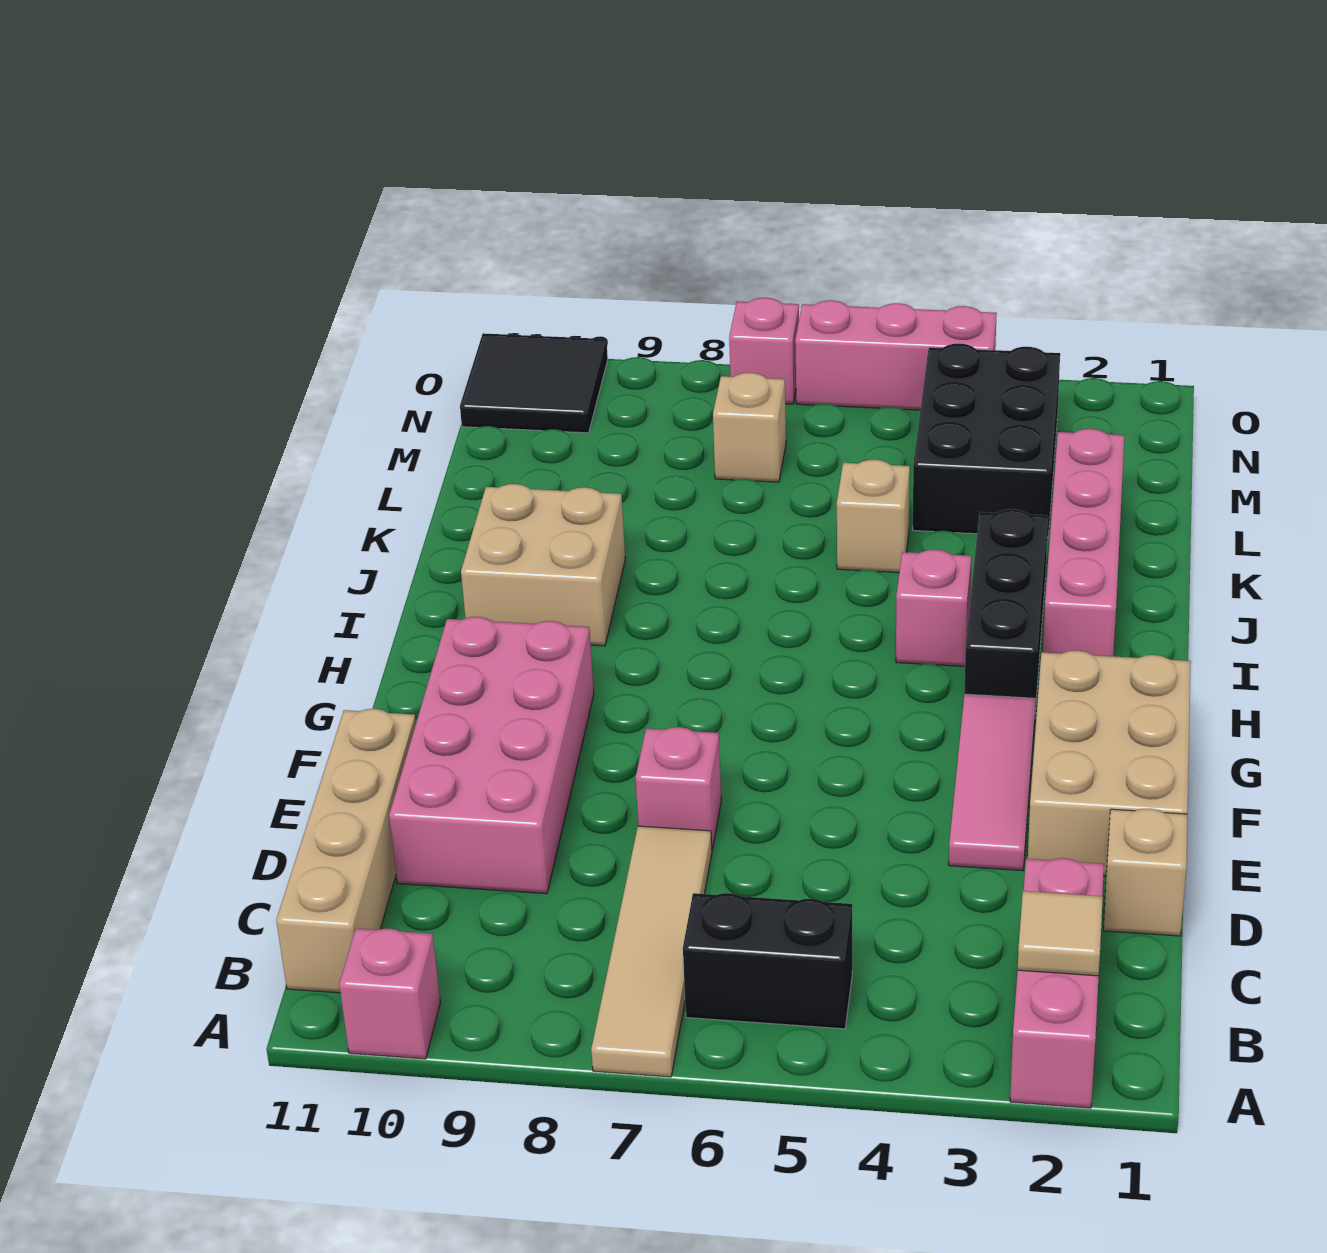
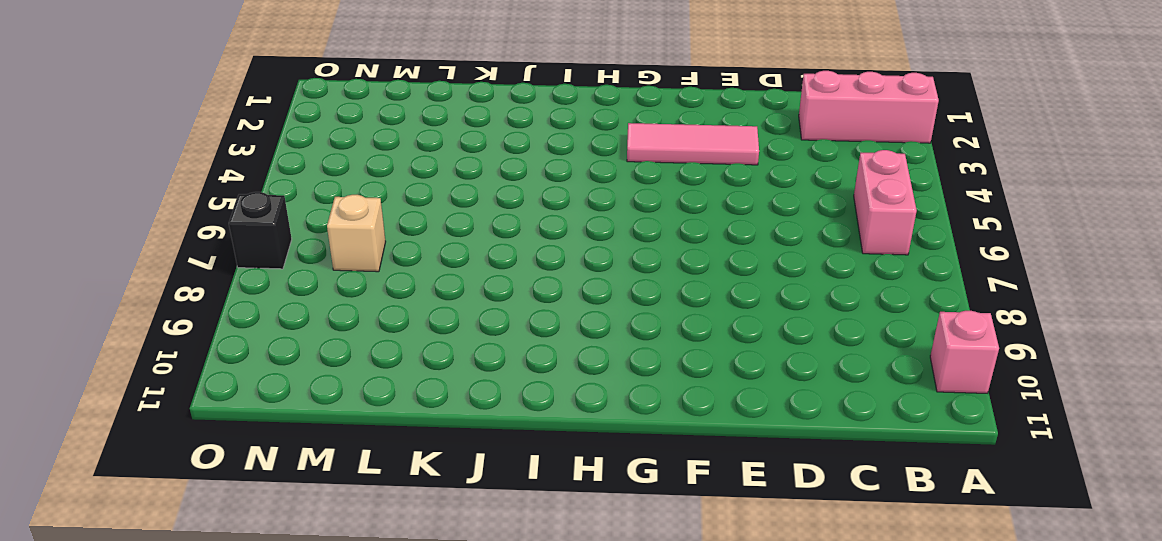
pink 1x2 brick [854,150,917,255] -> black 1x2 brick [683,893,852,1029]
black 1x1 brick [229,192,292,269] -> pink 1x1 brick [729,298,799,404]
none -> tan 1x4 tile [591,826,712,1077]
none -> tan 1x4 brick [276,709,416,993]
none -> tan 1x1 brick [1104,808,1187,936]

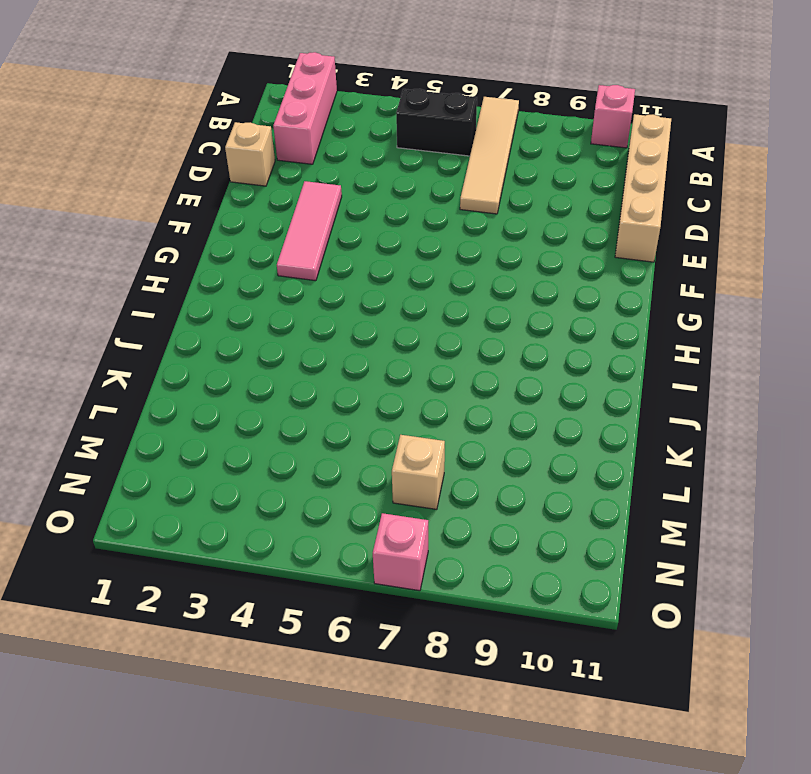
none -> pink 2x4 brick [389,617,594,894]
none -> tan 2x3 brick [1028,651,1191,876]
none -> pink 1x1 brick [636,727,721,849]

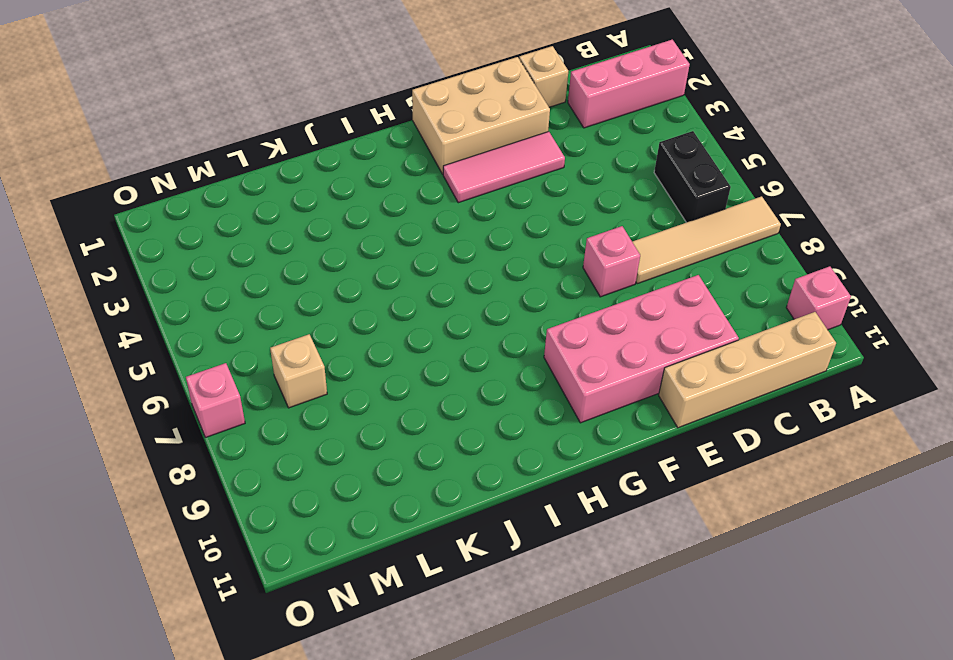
none -> black 1x3 brick [964,509,1048,709]
none -> pink 1x4 brick [1043,429,1124,656]
none -> pink 1x1 brick [896,549,971,666]

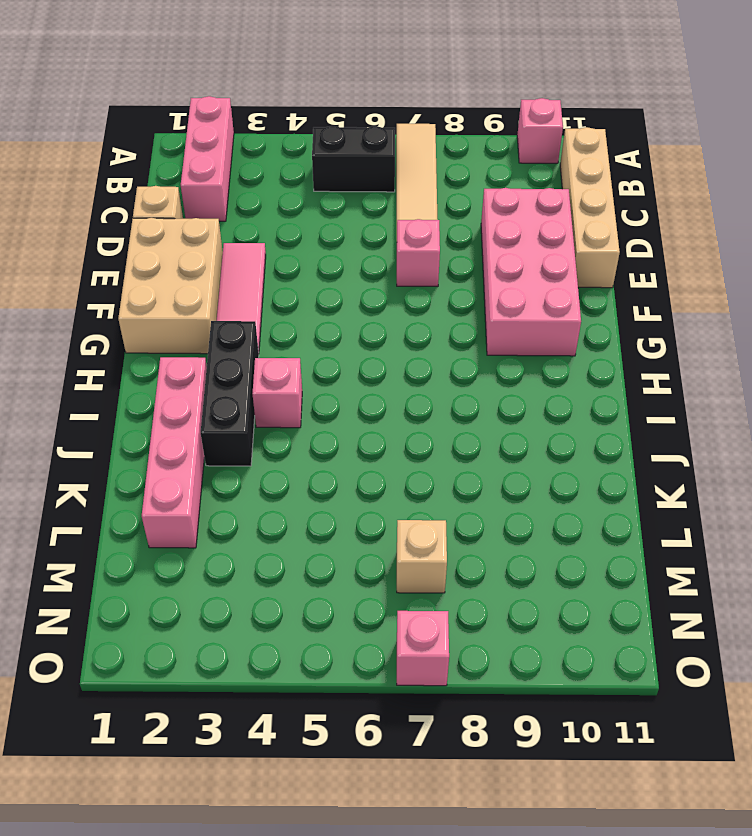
none -> tan 2x2 brick [461,484,625,646]
none -> tan 1x1 brick [837,460,910,573]
none -> black 2x3 brick [913,344,1060,537]

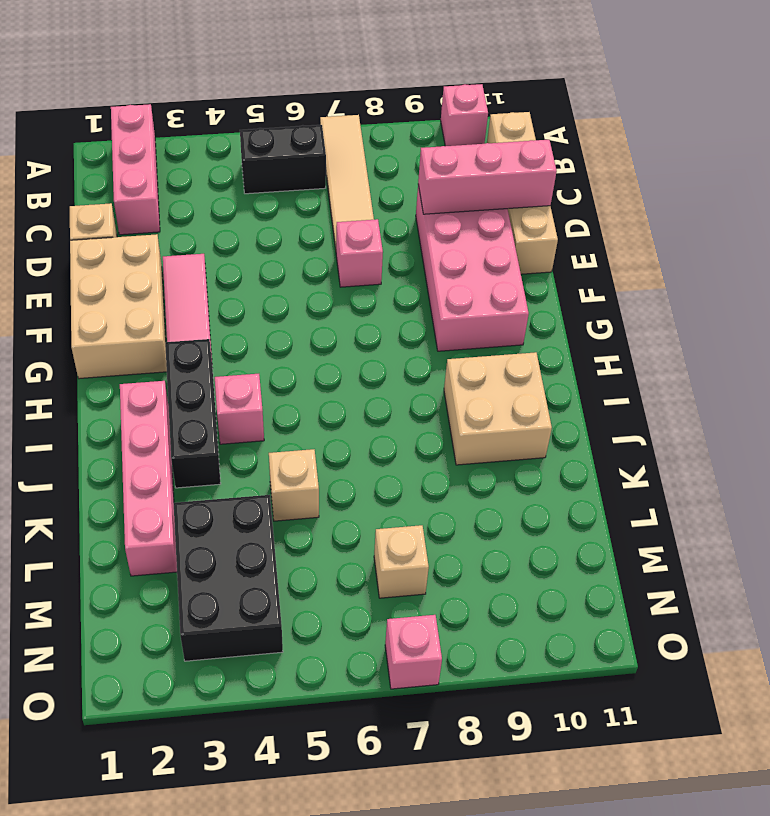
pink 1x3 brick [418,140,557,214] -> pink 1x3 brick moved to [795,300,997,410]
none -> black 2x2 tile [460,333,608,433]
none -> tan 1x1 tile [1018,891,1103,976]

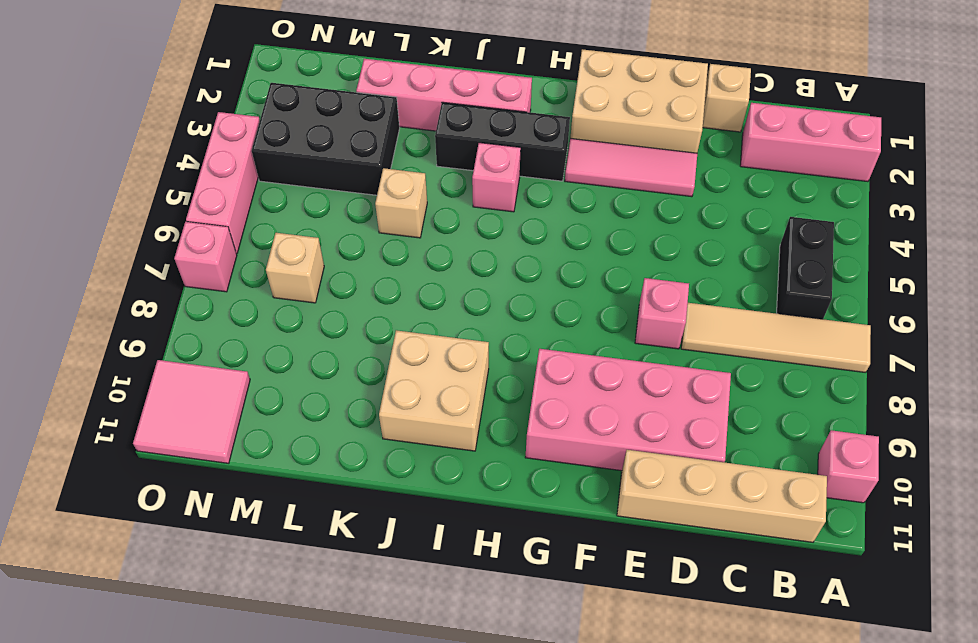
pink 2x2 tile [133,360,250,463] -> black 2x2 tile [460,333,608,433]
none -> tan 1x1 tile [1018,891,1103,976]

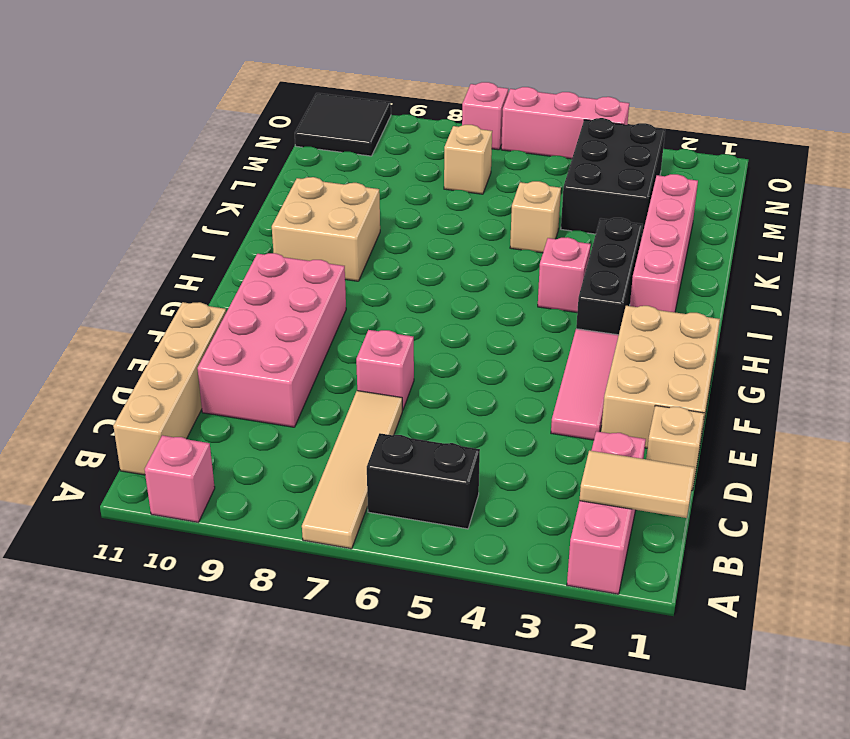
tan 1x2 tile [580,450,695,518] -> tan 1x1 tile [1018,891,1103,976]

